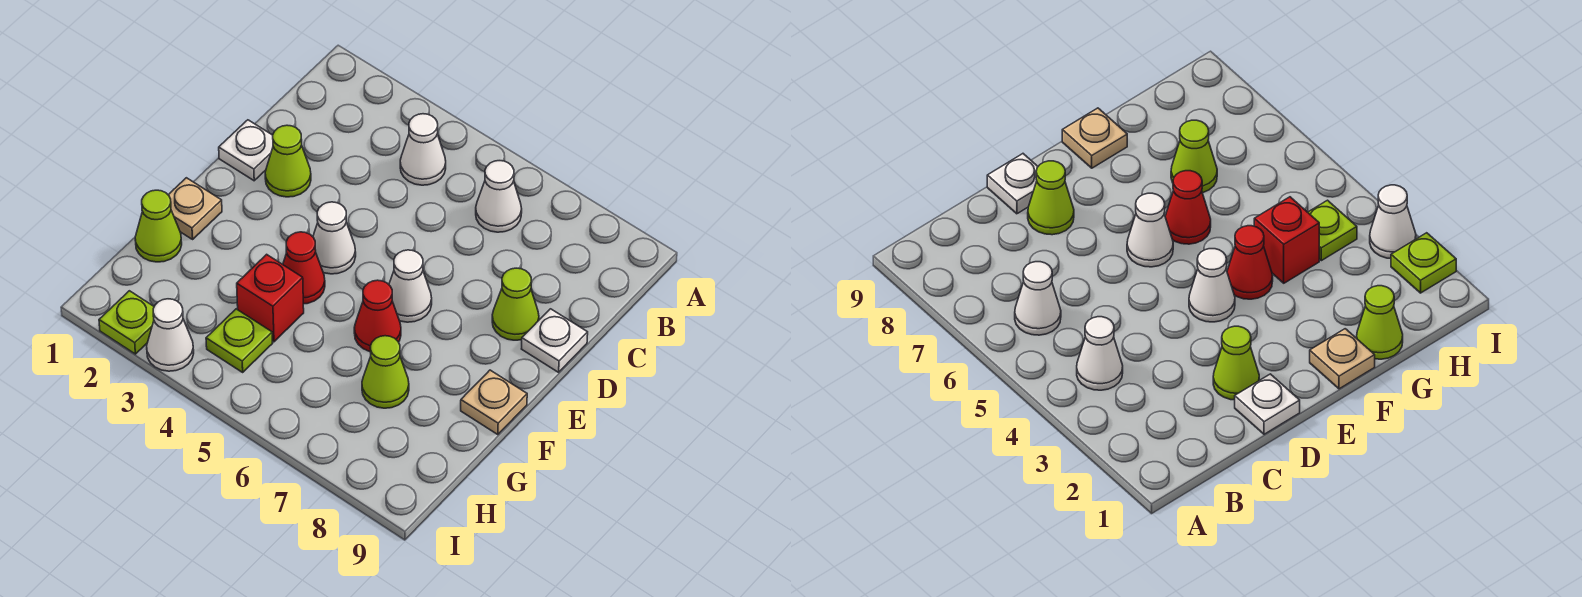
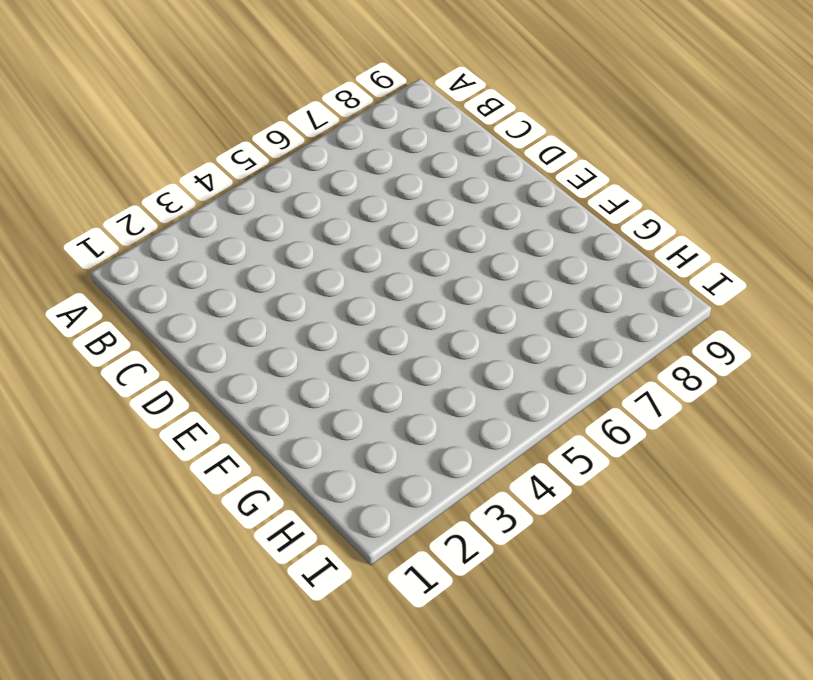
none -> white 1x1 cone [400,114,446,185]
none -> white 1x1 cone [476,161,522,232]
none -> white 1x1 plate [219,120,273,181]

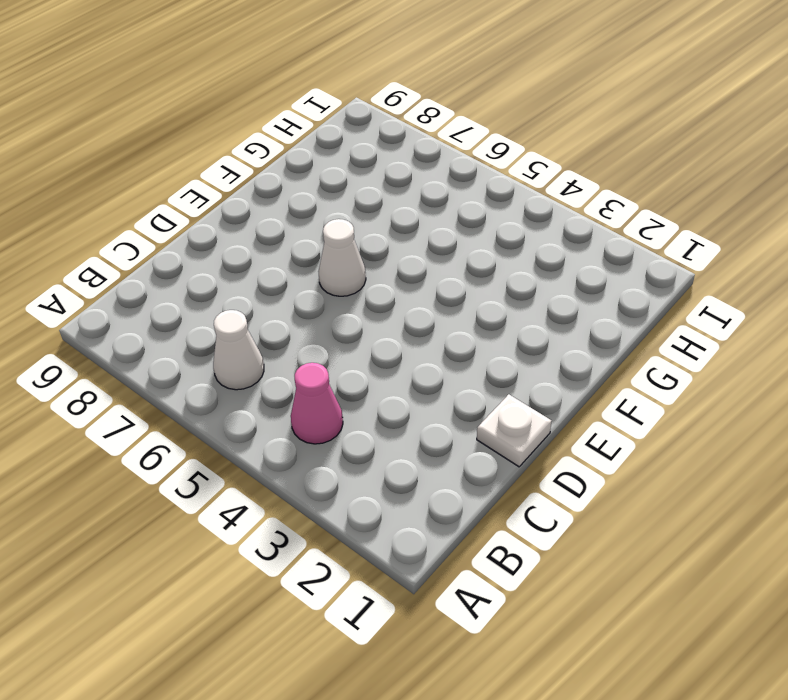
pink 1x1 cone [291,363,343,444] -> white 1x1 cone [400,114,446,185]
none -> lime 1x1 cone [265,125,311,197]
none -> lime 1x1 cone [492,268,539,340]
none -> white 1x1 plate [522,309,588,372]

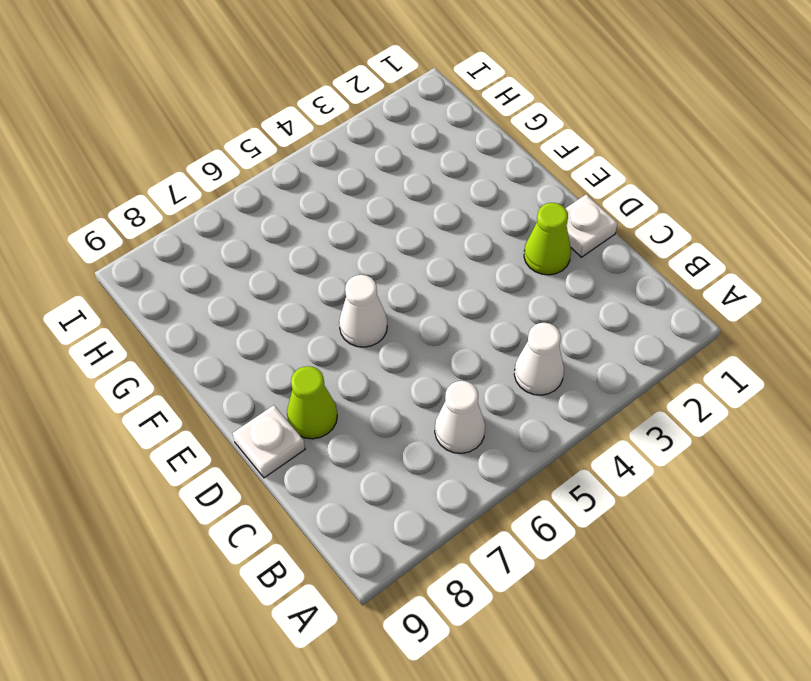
none -> white 1x1 cone [313,202,356,274]
none -> tan 1x1 plate [168,178,222,239]
none -> red 1x1 cone [283,232,325,304]

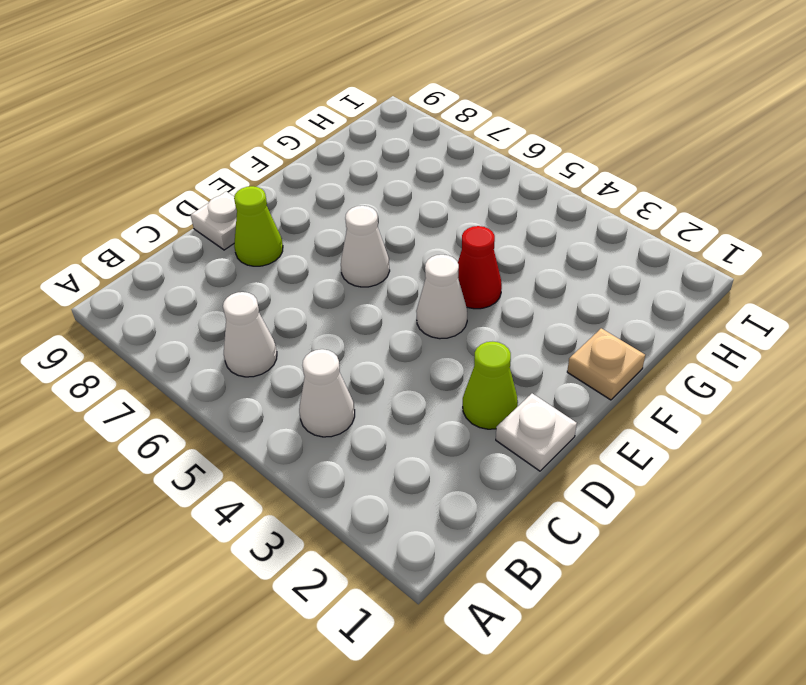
none -> red 1x1 cone [354,280,401,352]
none -> tan 1x1 plate [461,370,527,435]
none -> lime 1x1 cone [135,190,182,262]

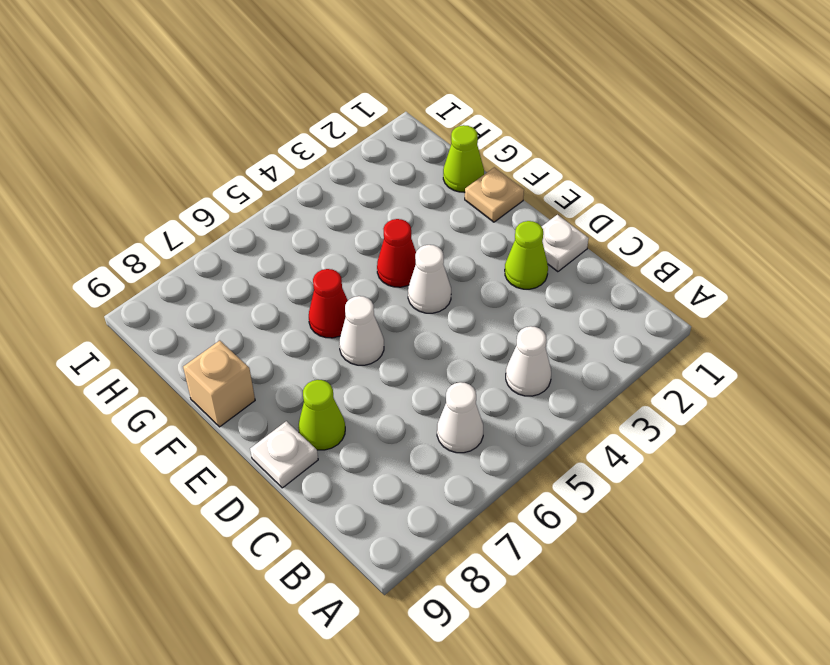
tan 1x1 brick [183,341,255,427] -> tan 1x1 plate [461,370,527,435]
none -> red 1x1 brick [237,254,304,342]
none -> lime 1x1 cone [362,336,409,408]
none -> lime 1x1 plate [206,309,273,372]

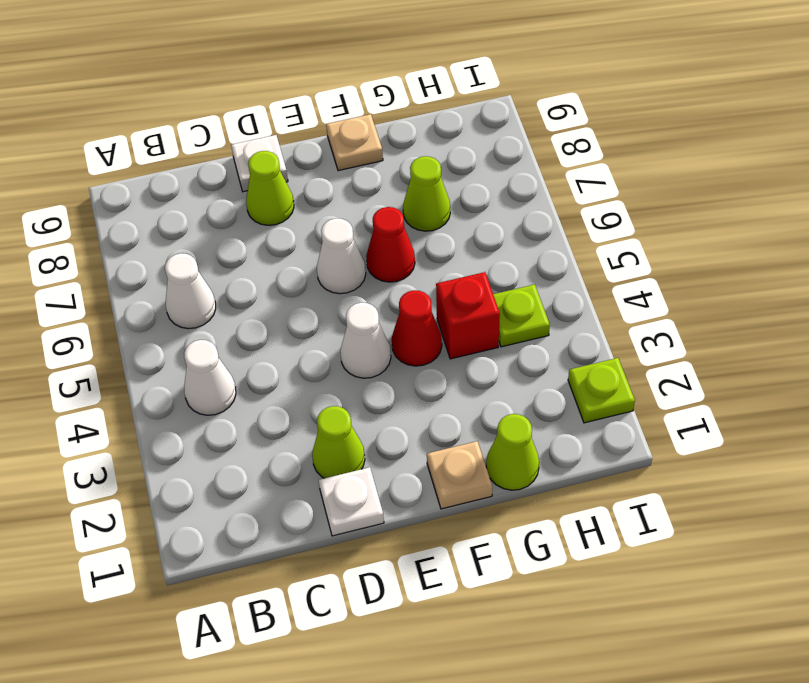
none -> white 1x1 cone [147,299,194,371]

